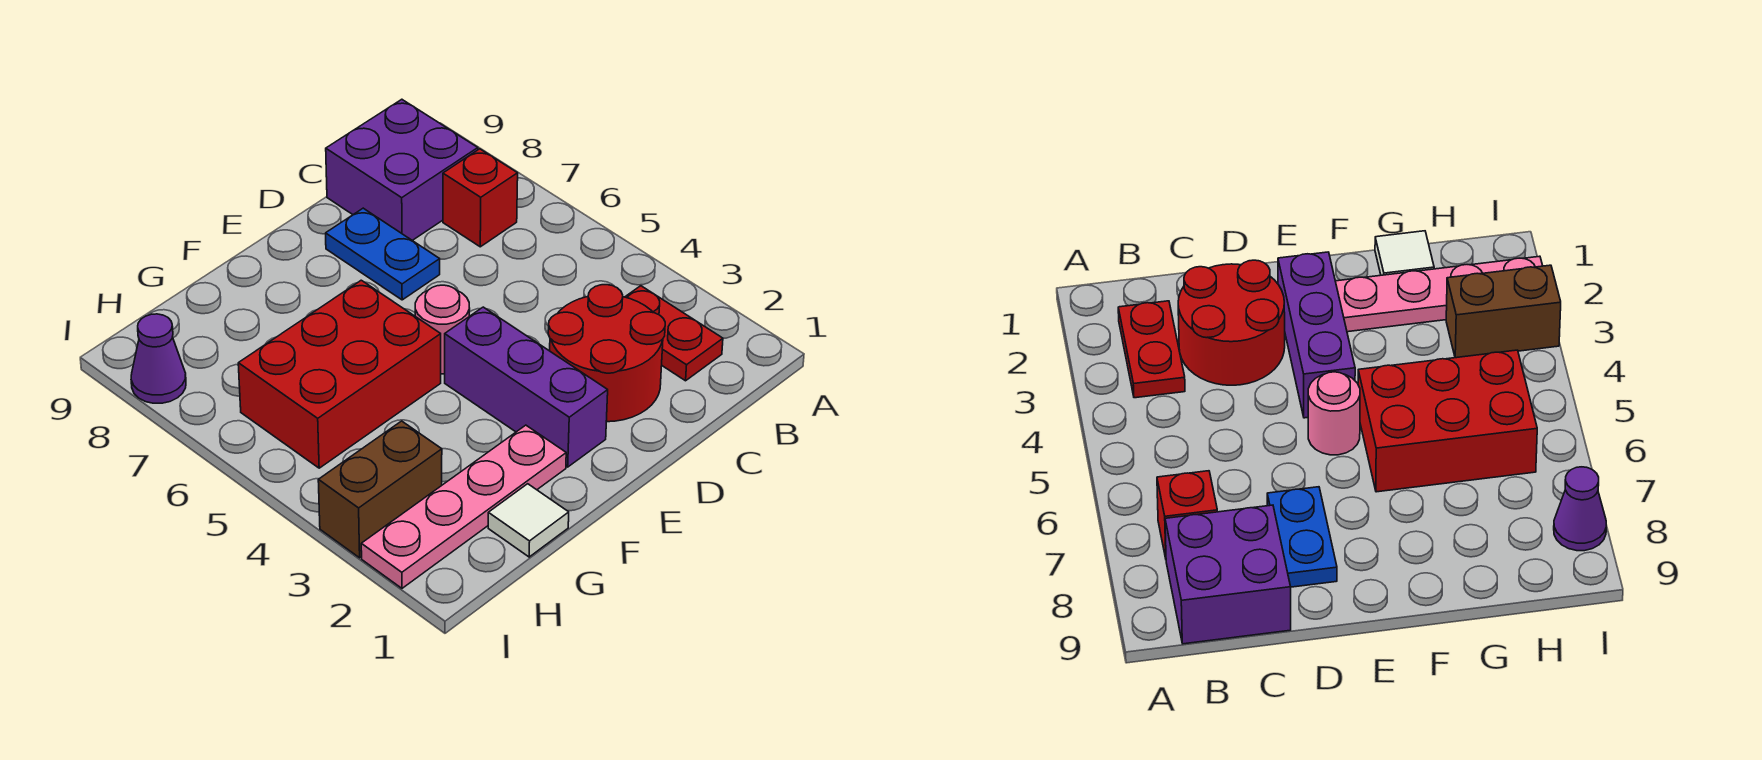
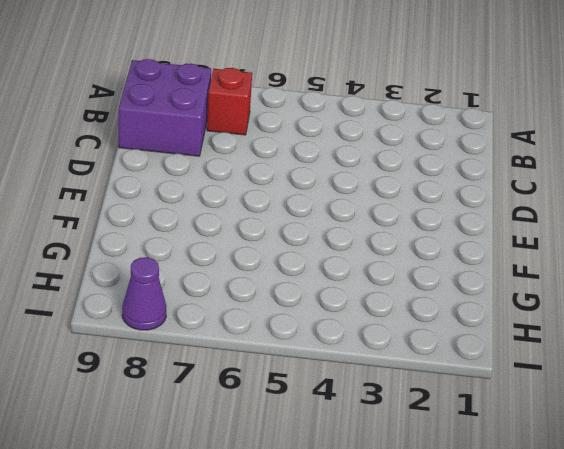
none -> red 1x2 plate [625,286,723,381]
none -> red 2x2 round brick [548,285,665,422]
none -> blue 1x2 plate [326,208,440,300]

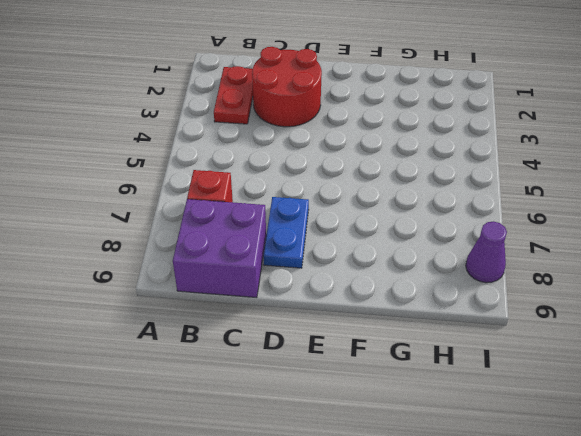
none -> purple 1x3 brick [445,307,608,467]
none -> pink 1x1 round brick [415,285,470,374]
none -> pink 1x4 plate [361,425,566,588]

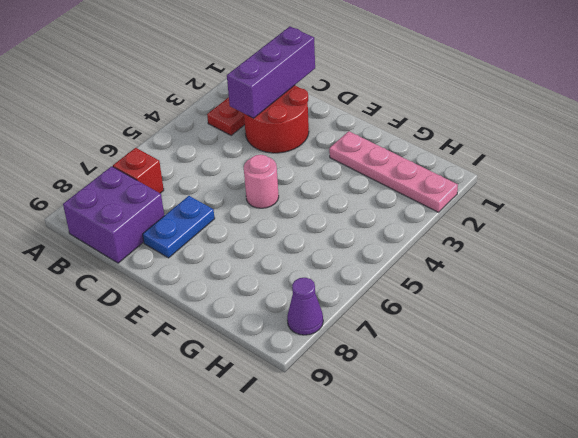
purple 1x3 brick [227,27,315,118] -> purple 1x3 brick moved to [445,307,608,467]
none -> red 2x3 brick [238,280,441,468]
none -> white 1x1 tile [488,484,569,557]
none -> brown 1x2 brick [318,421,442,558]

